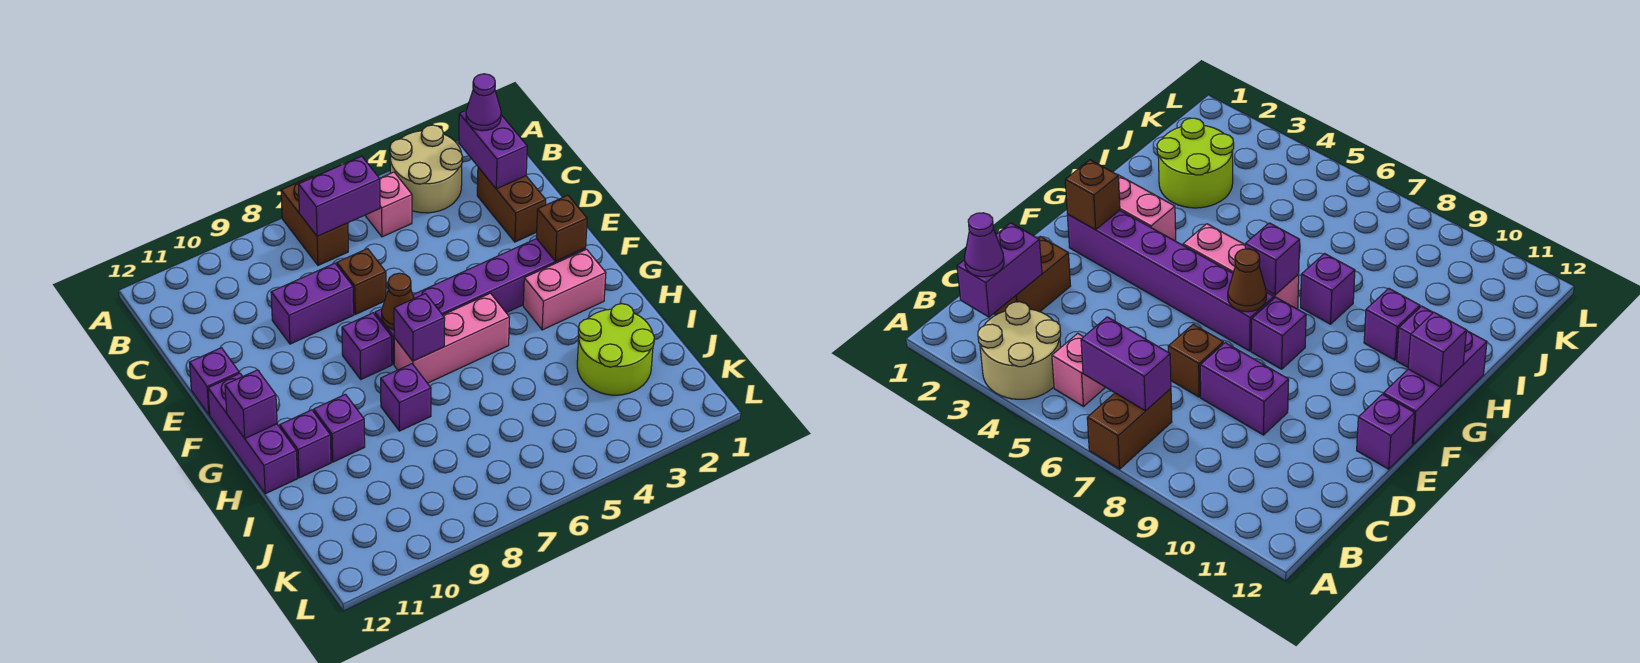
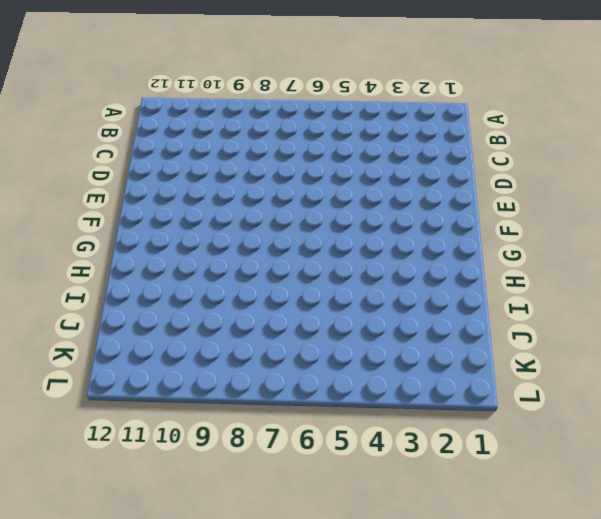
none -> tan 2x2 round brick [390,125,462,213]
none -> brown 1x2 brick [281,177,348,265]
none -> pink 1x1 brick [365,172,412,237]

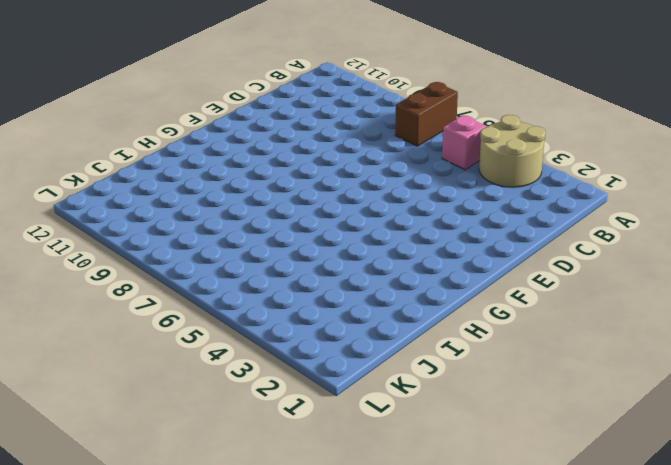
none -> brown 1x2 brick [477,167,546,242]
none -> brown 1x1 brick [337,249,386,314]
none -> purple 1x2 brick [271,263,354,344]

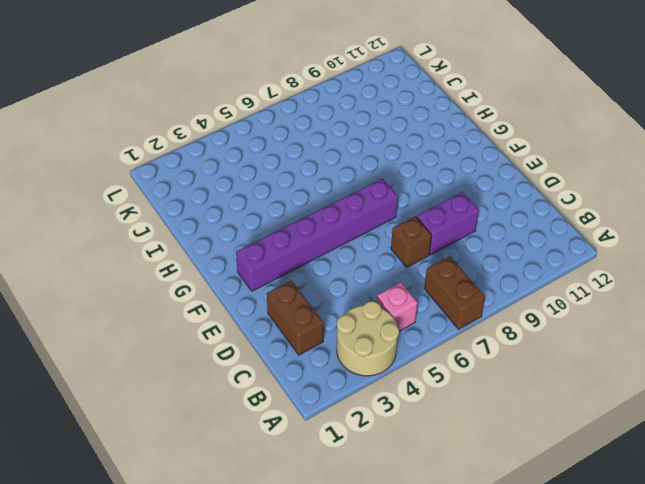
none -> purple 1x1 brick [189,348,239,415]
none -> purple 1x1 brick [342,313,392,379]
none -> purple 1x3 brick [208,373,298,494]

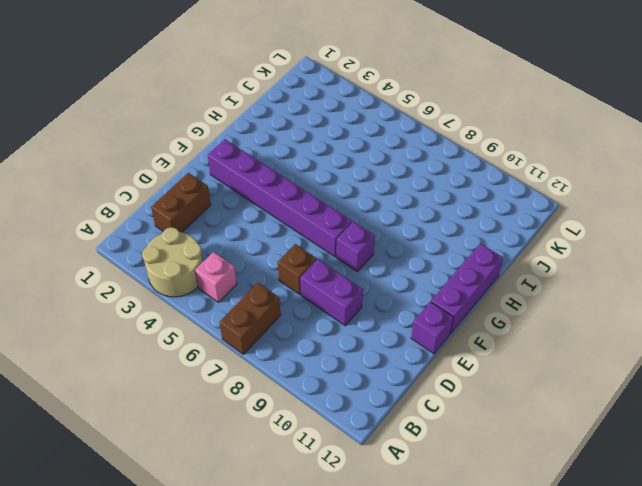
none -> pink 1x2 brick [523,249,606,330]
none -> pink 1x3 brick [394,293,509,383]
none -> purple 1x1 brick [381,364,431,431]

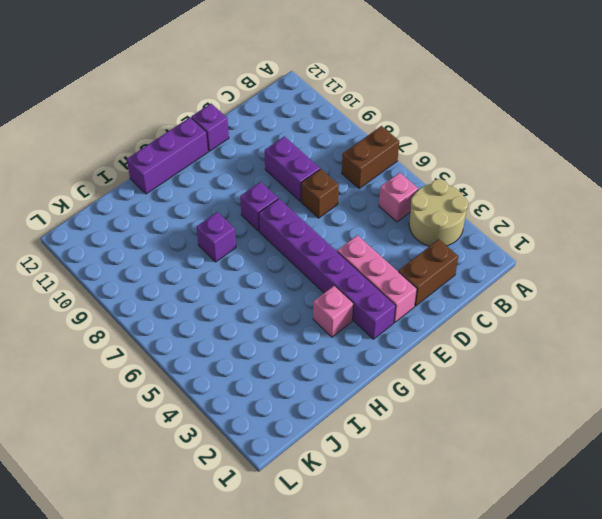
pink 1x3 brick [337,235,417,322] -> pink 1x3 brick moved to [394,293,509,383]
pink 1x1 brick [313,286,353,337] -> pink 1x2 brick [523,249,606,330]
none -> purple 1x1 brick [314,394,365,462]
none -> purple 1x1 brick [280,410,331,478]
none -> lime 2x2 round brick [577,304,654,395]

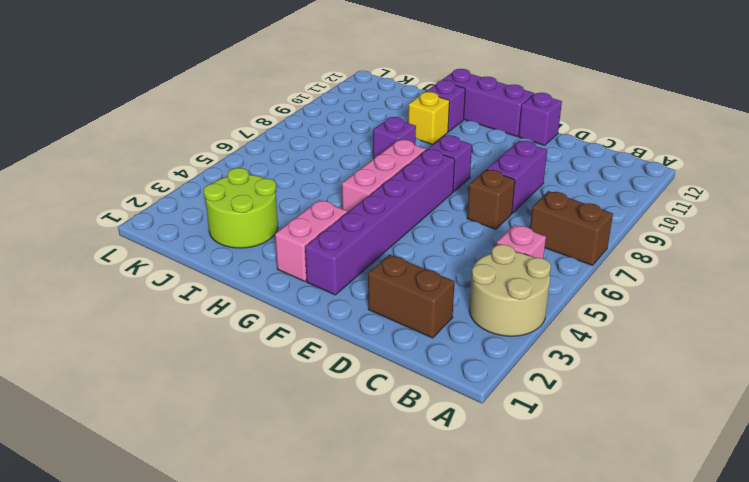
yellow 1x1 brick [408,92,450,145] -> purple 1x1 brick [314,394,365,462]
none -> purple 1x2 brick [459,111,527,189]
none -> purple 1x2 brick [298,156,380,236]
none -> brown 1x1 brick [536,195,587,262]

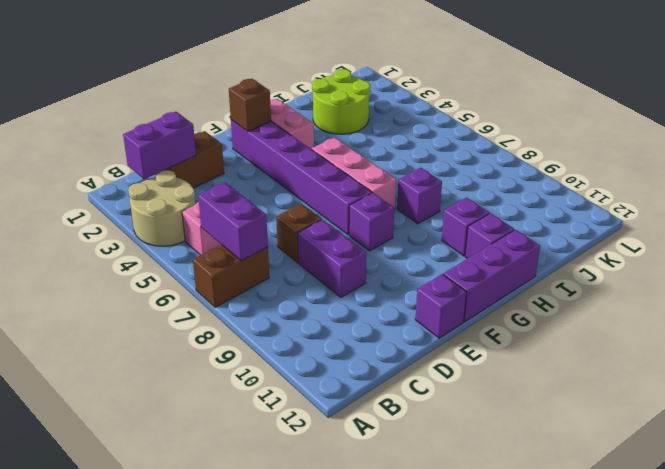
none -> brown 1x1 cone [382,273,414,330]
none -> purple 1x1 brick [394,294,445,361]
none -> purple 1x1 brick [225,370,277,438]

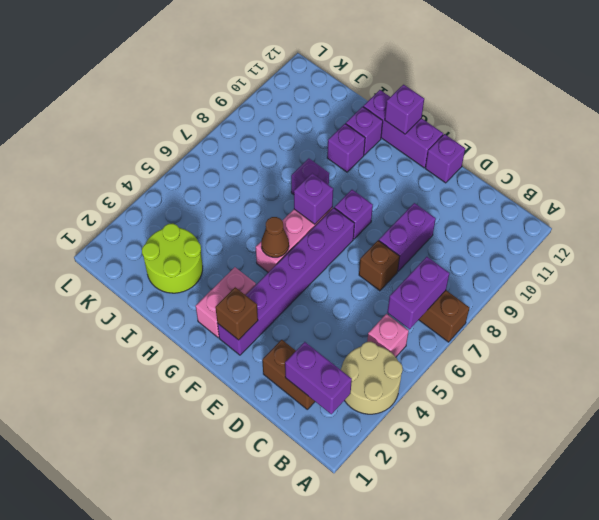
brown 1x1 cone [261,217,289,257] -> brown 1x1 cone moved to [382,273,414,330]
none -> purple 1x1 cone [466,74,501,131]

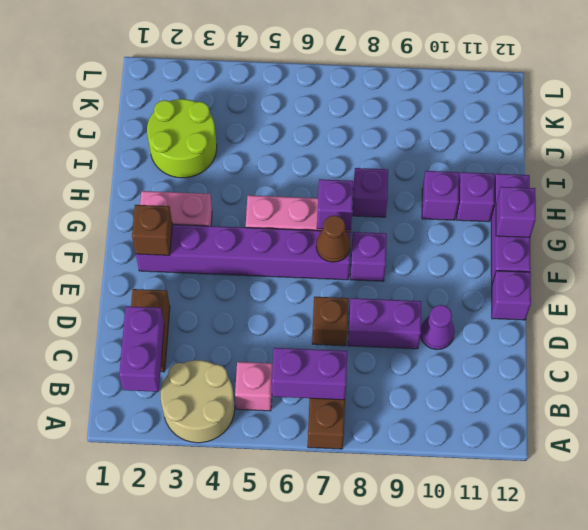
purple 1x1 cone [420,305,455,350] -> purple 1x1 cone moved to [466,74,501,131]

